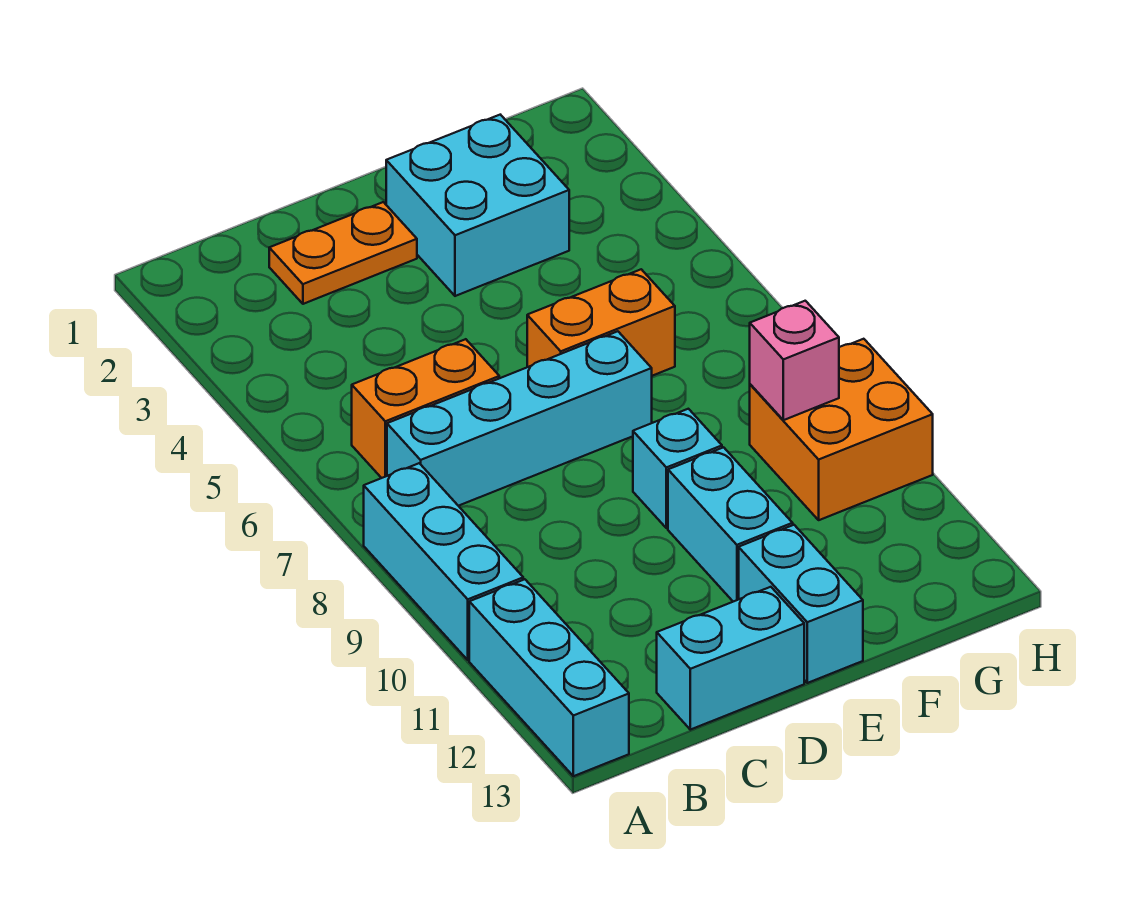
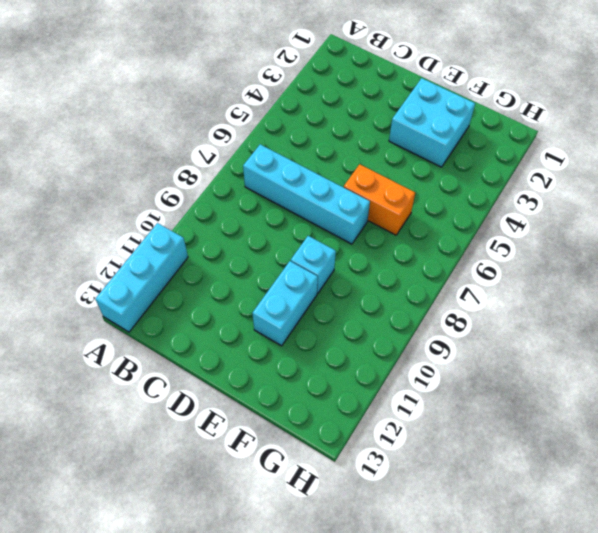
none -> cyan 1x3 brick [364,463,523,660]
none -> orange 1x2 brick [352,339,499,478]
none -> orange 1x2 plate [269,202,417,304]

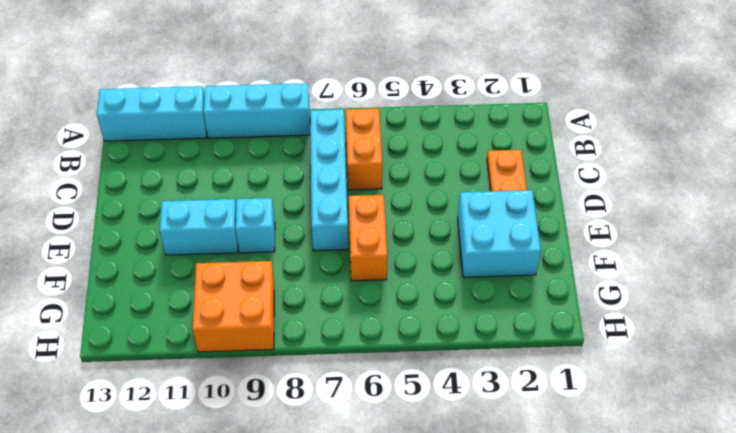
none -> cyan 1x2 brick [657,587,804,730]
none -> cyan 1x2 brick [739,525,863,683]
none -> pink 1x1 brick [750,301,839,420]

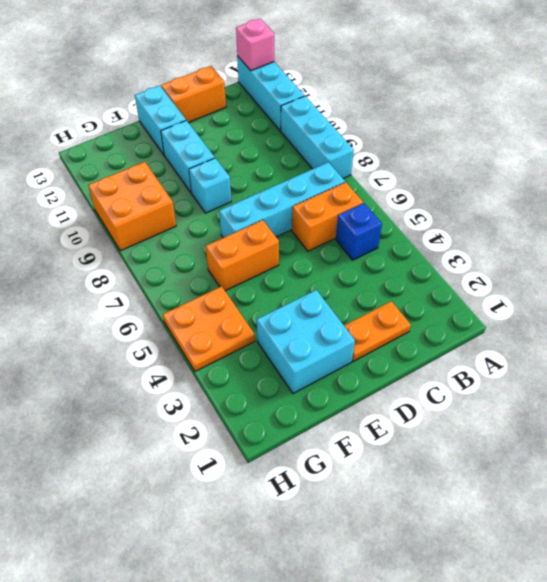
pink 1x1 brick [236,19,274,71] -> pink 1x1 brick moved to [750,301,839,420]
blue 1x1 brick [336,203,382,260] -> none
orange 1x2 brick [161,66,226,123] -> cyan 1x2 brick [657,587,804,730]
orange 2x2 plate [163,286,255,371] -> none

